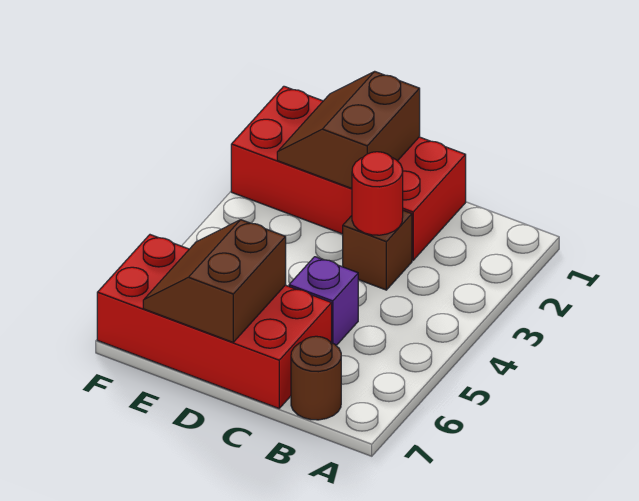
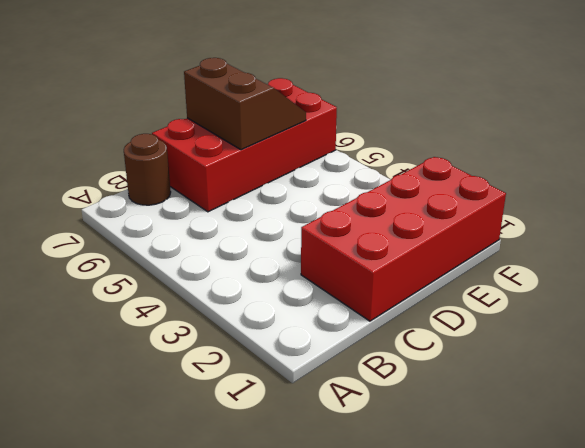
none -> brown 1x1 brick [343,210,412,290]
none -> purple 1x1 brick [289,257,358,345]

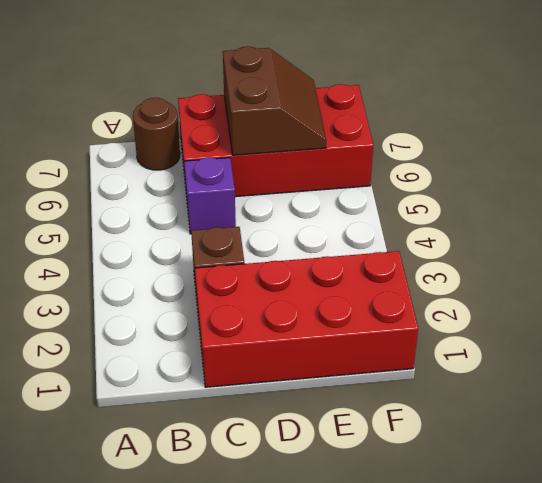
none -> red 1x1 round brick [352,152,403,235]
none -> brown 2x2 slope [277,72,420,189]

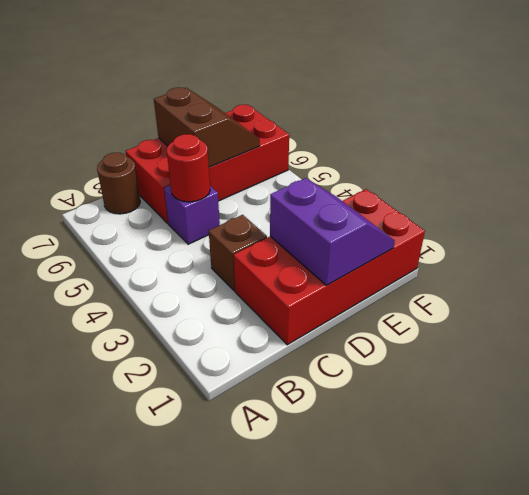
red 1x1 round brick [167,134,210,202] -> red 1x1 round brick moved to [352,152,403,235]
purple 2x2 slope [270,178,395,285] -> brown 2x2 slope [277,72,420,189]

